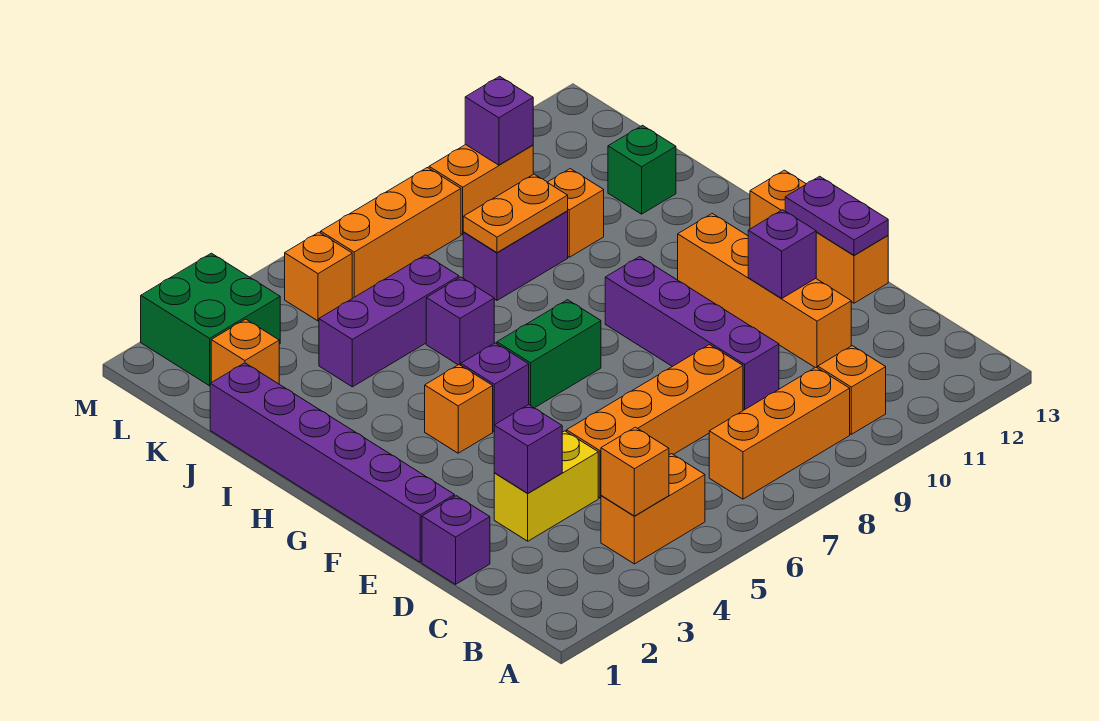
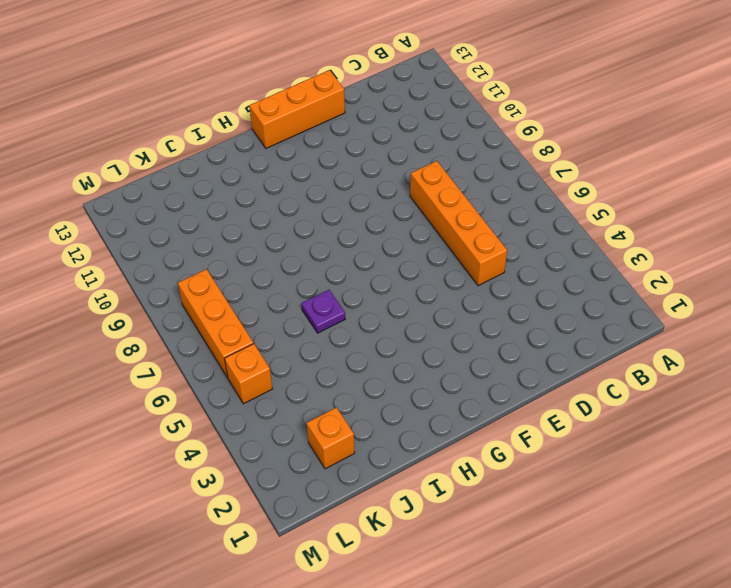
purple 1x1 plate [301,290,345,333] -> purple 1x1 brick [426,277,494,365]
none -> orange 1x2 brick [601,454,705,564]
none -> orange 1x3 brick [709,367,850,499]
none -> orange 1x1 brick [818,346,886,434]

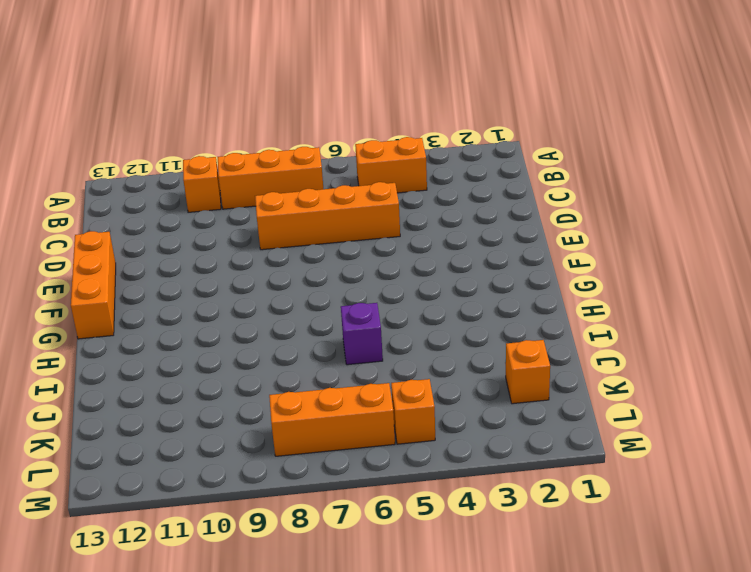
none -> purple 1x1 brick [422,496,490,584]
none -> yellow 1x2 brick [494,431,598,541]
none -> purple 1x4 brick [605,257,779,410]

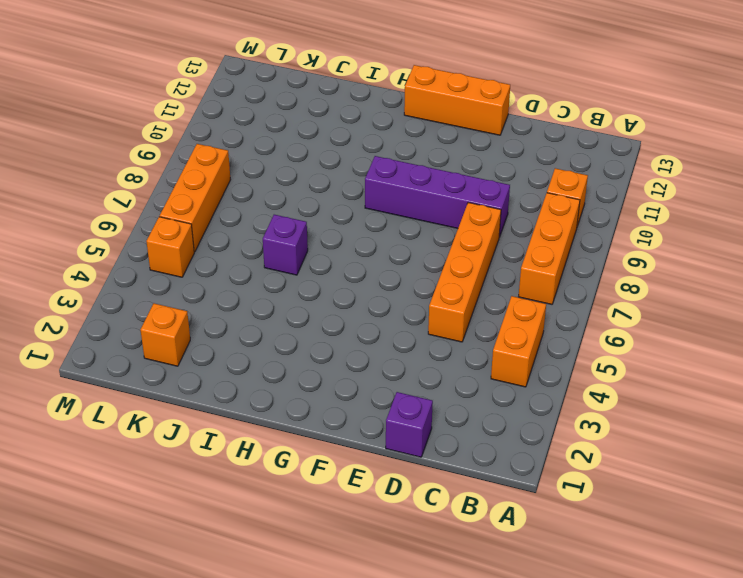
none -> yellow 1x2 brick [494,431,598,541]
none -> orange 1x4 brick [678,214,851,368]
none -> purple 1x6 brick [210,363,455,562]

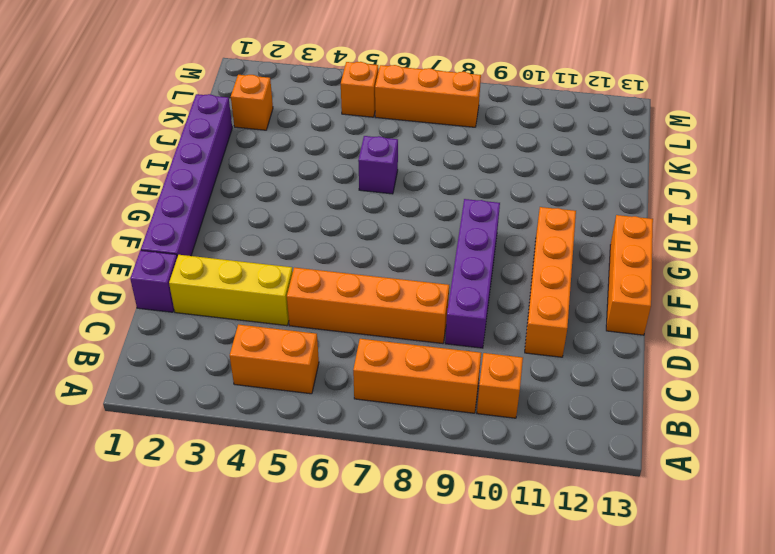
yellow 1x3 brick [169,255,293,326] -> yellow 1x2 brick [494,431,598,541]
none -> orange 1x1 brick [425,365,493,453]
none -> purple 1x1 brick [461,343,529,431]
none -> green 1x2 brick [497,300,601,408]

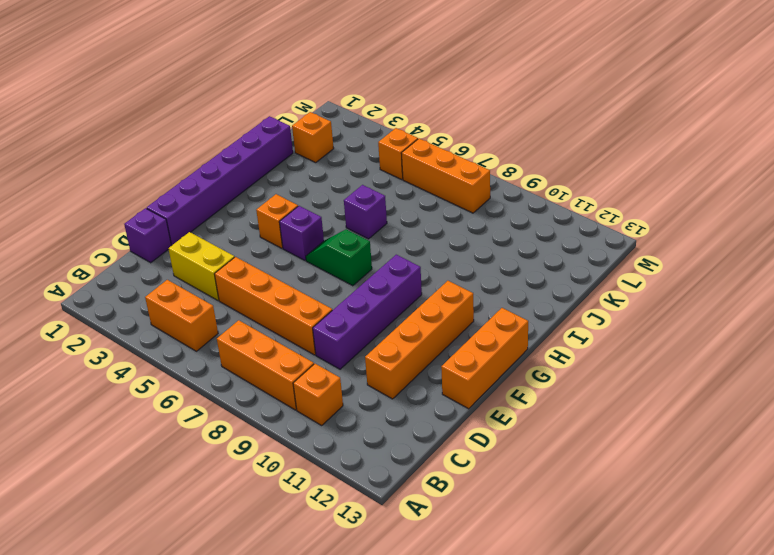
green 1x2 slope [306,229,372,286] -> green 1x2 brick [497,300,601,408]
none -> purple 1x3 brick [319,255,459,387]
none -> purple 1x2 brick [463,211,568,300]
none -> orange 1x1 brick [547,169,604,257]

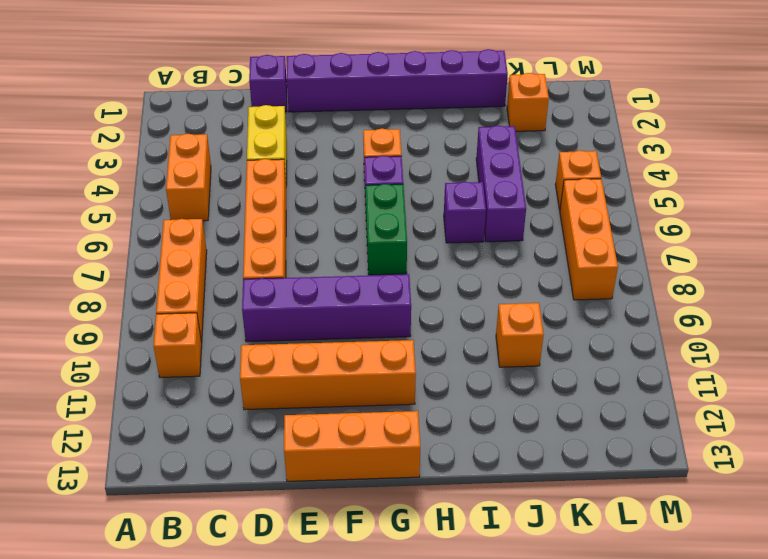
none -> purple 1x2 brick [463,211,568,300]
none -> green 1x1 brick [608,125,676,214]
none -> green 2x2 brick [141,253,280,386]

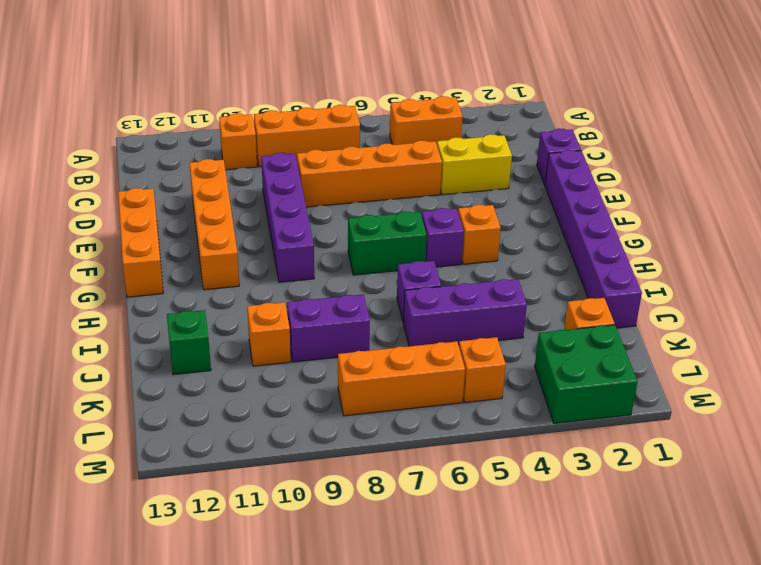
none -> orange 1x2 brick [429,145,533,235]
none -> orange 1x1 brick [601,427,669,516]
none -> purple 1x1 brick [494,405,562,493]

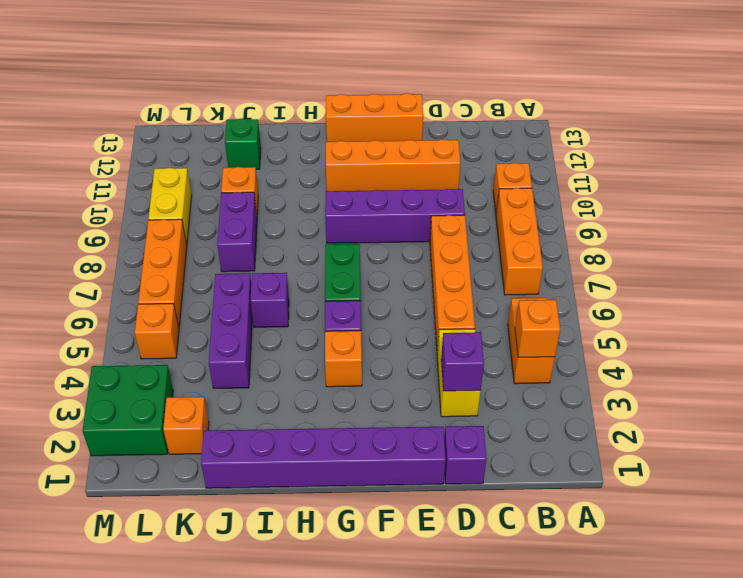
yellow 1x2 brick [148,168,192,244] -> orange 1x2 brick [429,145,533,235]
none -> purple 1x1 brick [748,210,816,299]
none -> purple 1x2 plate [785,176,888,255]
none -> orange 1x2 plate [463,174,568,253]

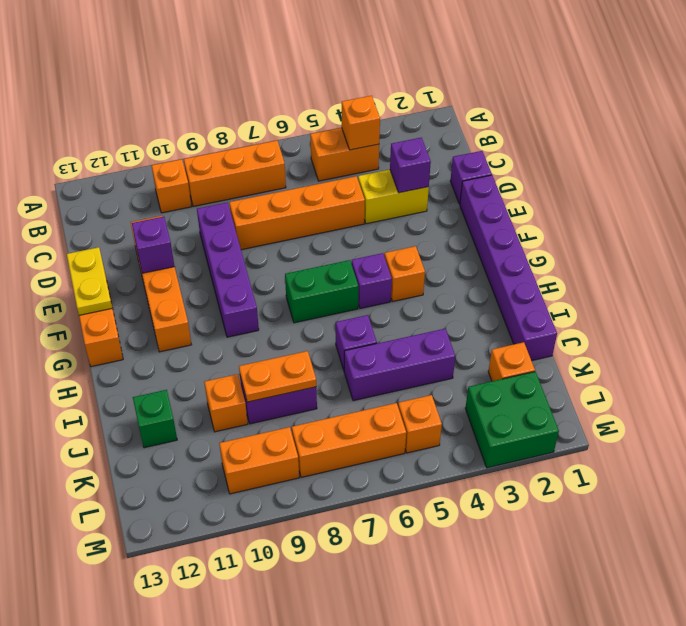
yellow 1x2 plate [67,247,112,315] -> purple 1x2 plate [785,176,888,255]
none -> purple 1x1 brick [465,76,533,165]

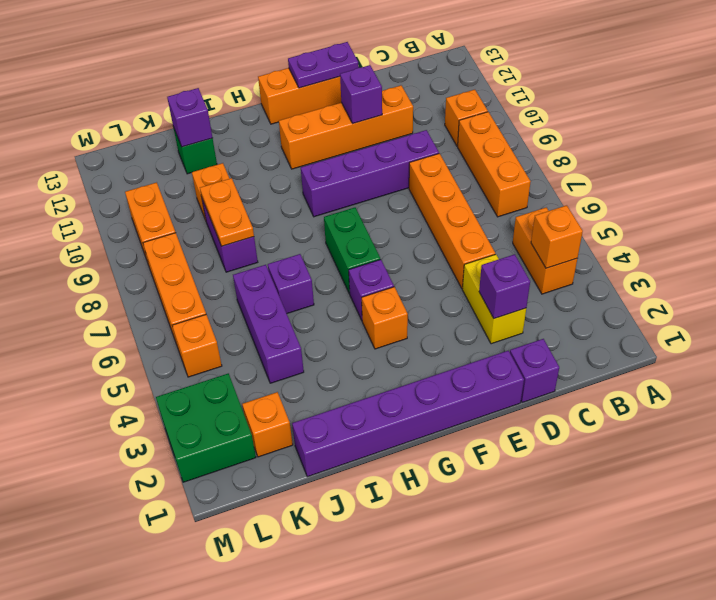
purple 1x1 brick [167,88,213,147] -> purple 1x1 brick moved to [465,76,533,165]

